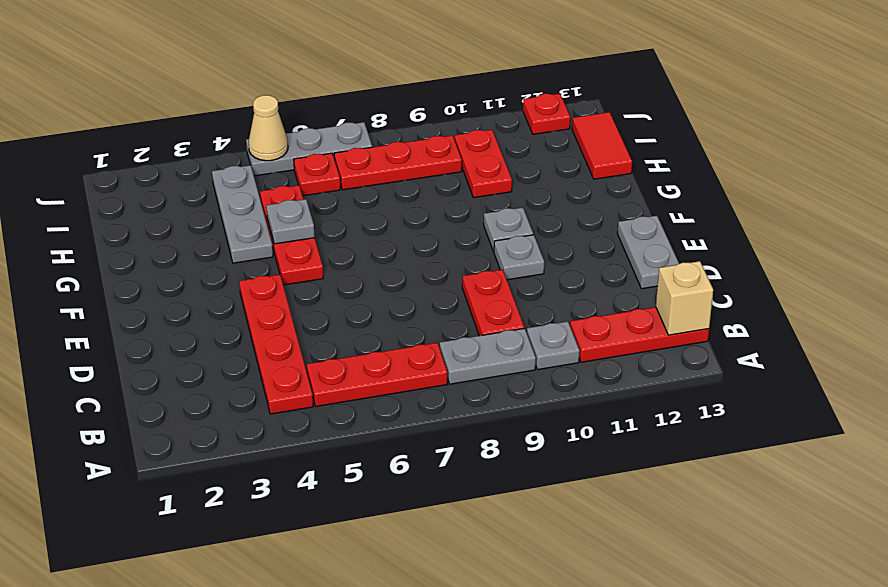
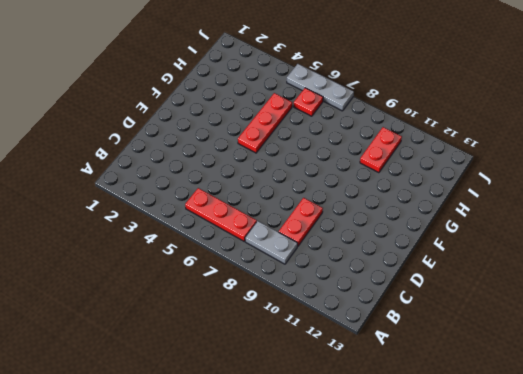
none -> red 1x4 plate [239,275,313,414]
none -> grey 1x1 plate [527,321,580,370]
none -> red 1x3 plate [570,307,709,362]

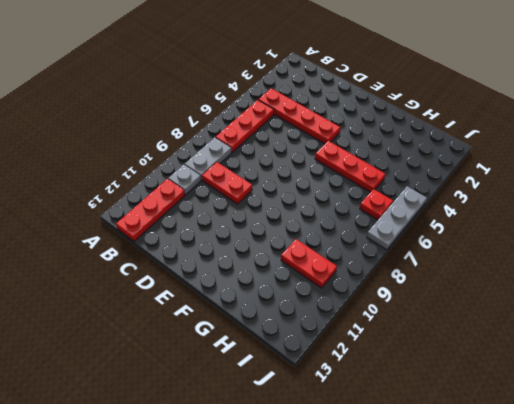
none -> grey 1x2 plate [617,216,679,289]
none -> grey 1x1 plate [494,235,544,280]
none -> grey 1x1 plate [484,208,533,252]

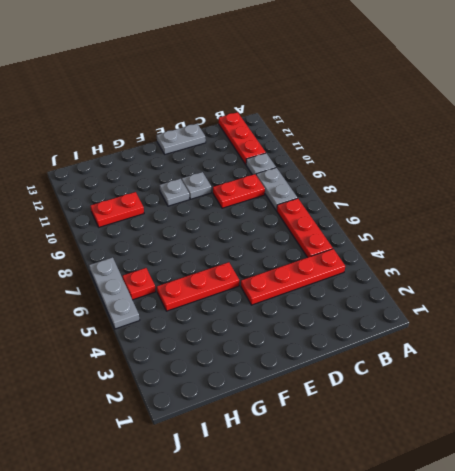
none -> grey 1x3 plate [212,165,273,263]
none -> red 1x2 tile [572,112,632,179]
none -> red 1x3 plate [334,136,462,190]

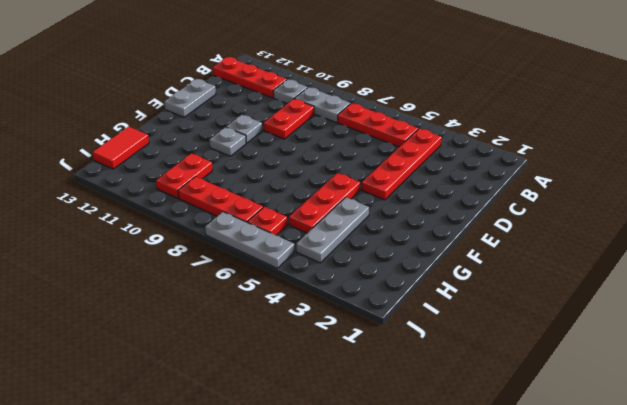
none -> red 1x1 plate [523,94,570,134]
none -> tan 1x1 brick [656,261,713,335]
none -> grey 1x1 plate [266,199,315,244]

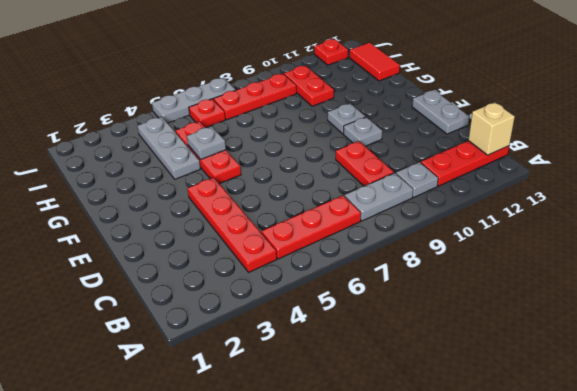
none -> tan 1x1 cone [249,95,288,161]

